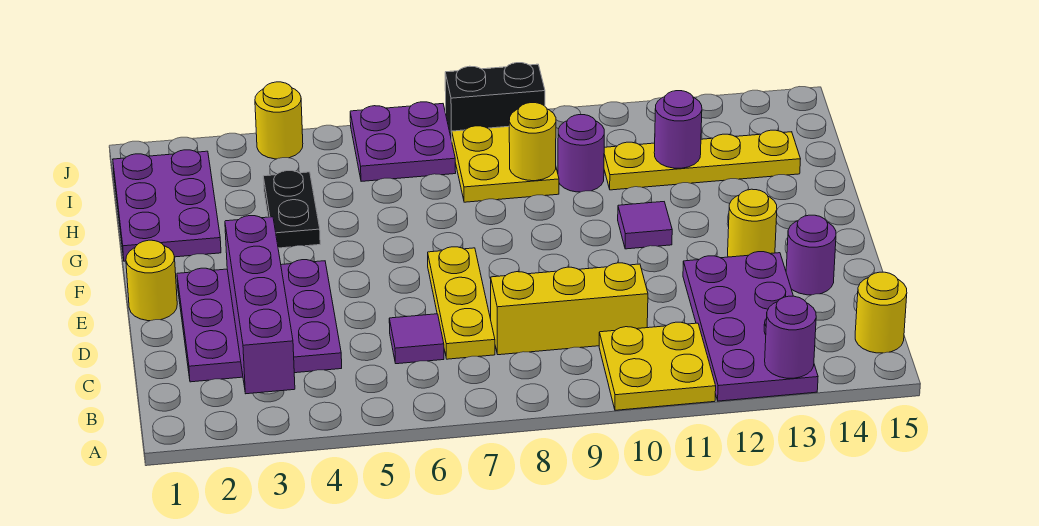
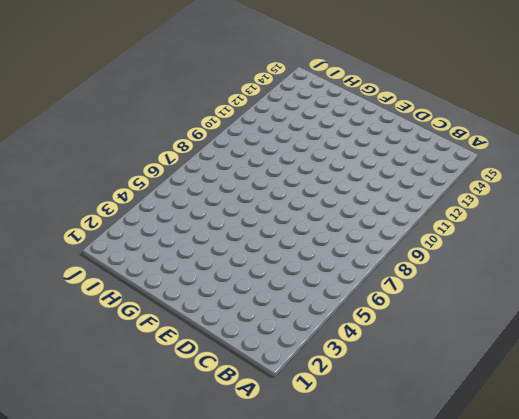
none -> yellow 2x2 plate [599,322,716,410]
none -> purple 2x4 plate [683,252,818,401]
none -> yellow 1x1 round brick [855,272,907,353]

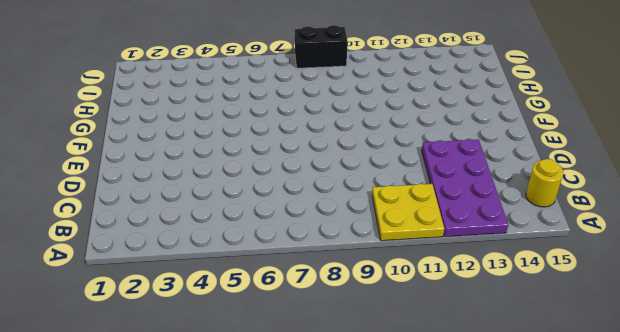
none -> purple 3x3 plate [177,260,342,382]
none -> purple 1x1 tile [389,314,444,364]
none -> yellow 1x3 plate [428,247,495,359]

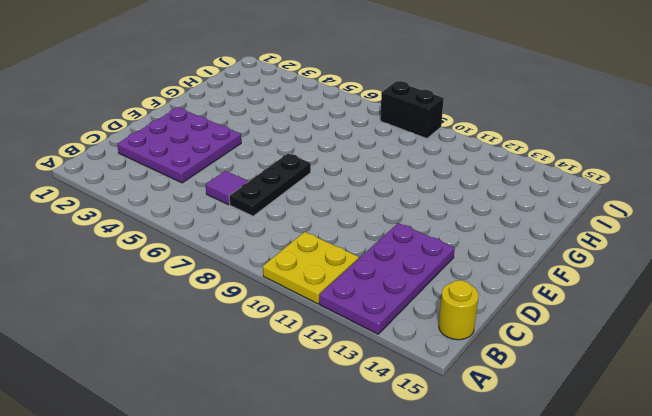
black 1x3 plate [229,154,311,216] -> yellow 1x3 plate [428,247,495,359]
none -> yellow 1x3 brick [491,263,648,355]
none -> purple 1x1 round brick [786,215,836,295]
none -> yellow 1x1 round brick [126,240,177,321]

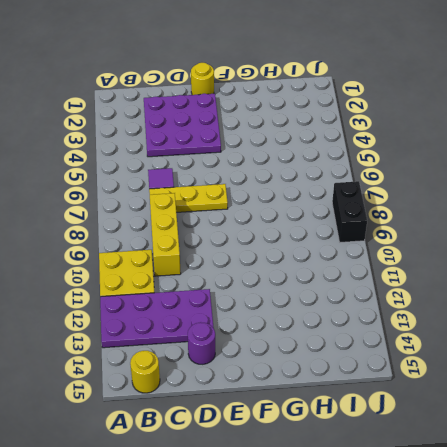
none -> yellow 1x1 round brick [728,189,777,257]
none -> purple 1x1 tile [618,202,672,249]
none -> purple 2x3 plate [113,150,221,261]

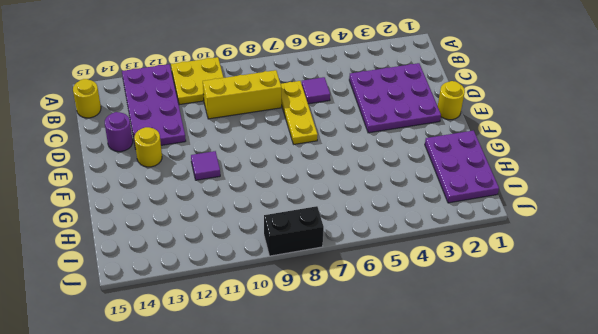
none -> black 1x2 plate [263,171,320,248]
none -> yellow 2x2 plate [452,126,559,202]
none -> purple 1x1 round brick [558,115,604,192]

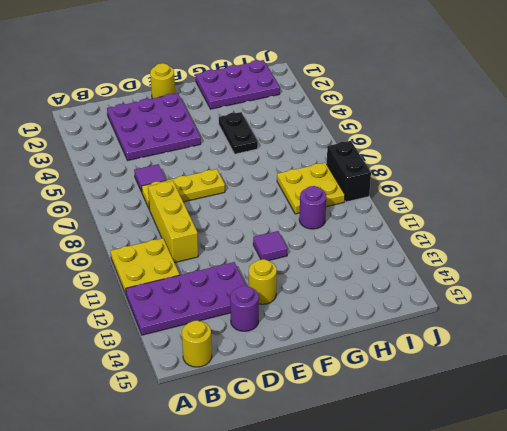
black 1x2 plate [219,112,258,154] -> black 1x2 plate turned to [263,171,320,248]
none -> yellow 1x4 plate [604,130,800,190]
none -> purple 2x2 plate [350,102,456,181]
none -> yellow 1x1 round brick [255,82,303,159]

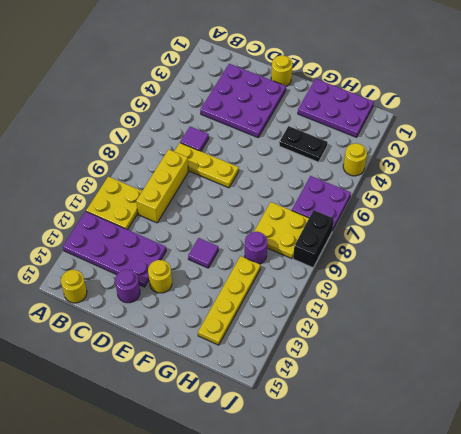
none -> purple 1x1 round brick [765,296,816,378]
none -> purple 1x4 brick [225,216,295,394]
none -> yellow 1x1 round brick [509,103,556,181]

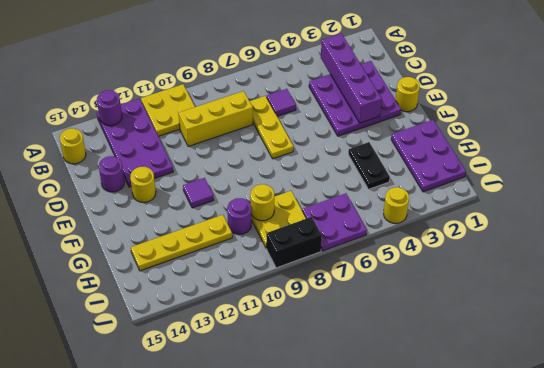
none -> purple 1x1 round brick [654,91,702,168]

